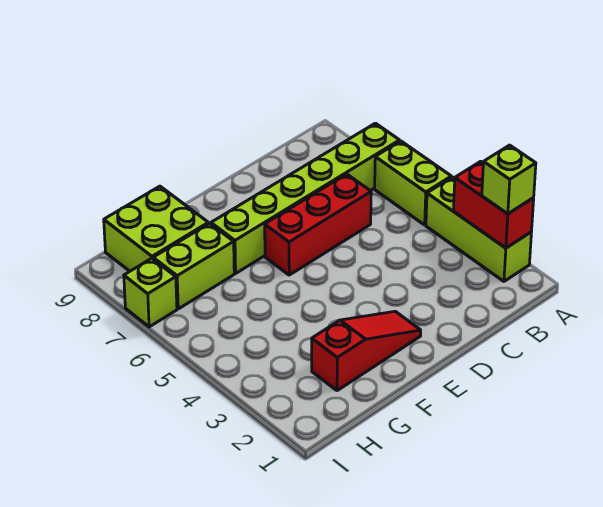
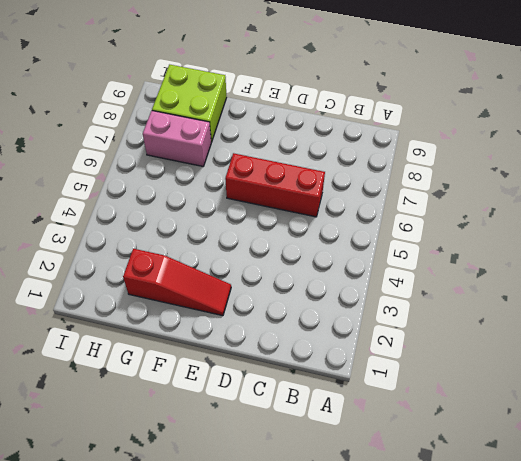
pink 1x2 brick [143,111,211,166] -> lime 1x2 brick [153,223,234,309]
none -> lime 1x3 brick [426,177,531,281]
none -> lime 1x2 brick [375,141,451,225]

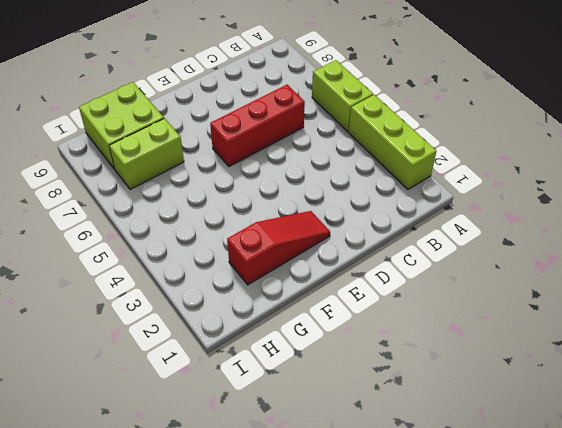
none -> lime 1x6 brick [211,123,400,273]
none -> lime 1x1 brick [124,258,177,327]

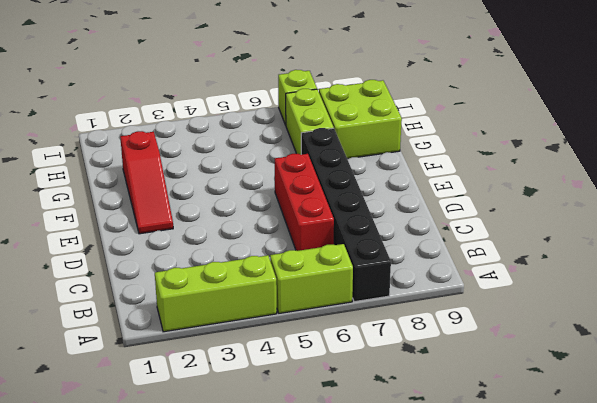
black 1x6 brick [301,128,391,302] -> lime 1x6 brick [211,123,400,273]
none -> red 1x2 brick [453,161,534,248]
none -> lime 1x1 brick [482,145,536,214]

